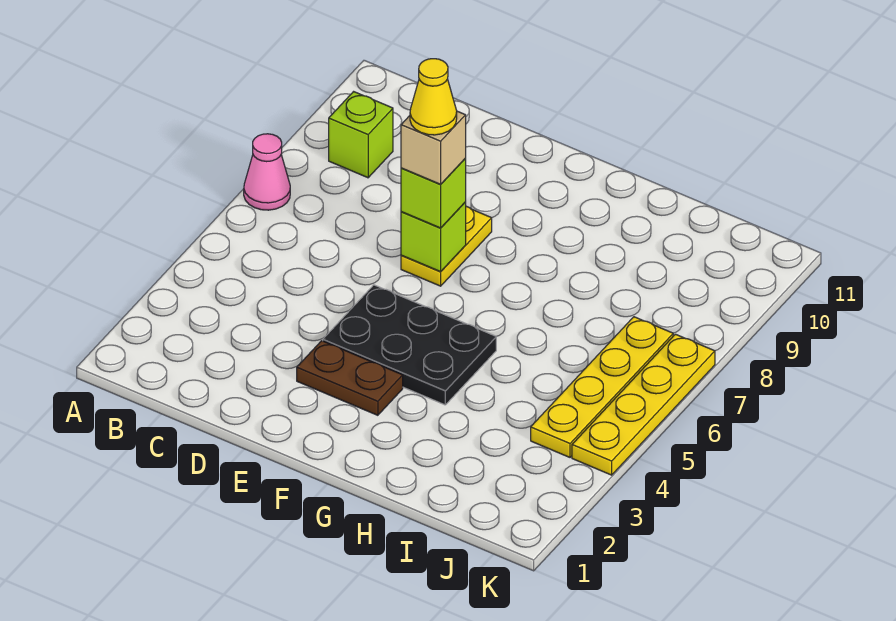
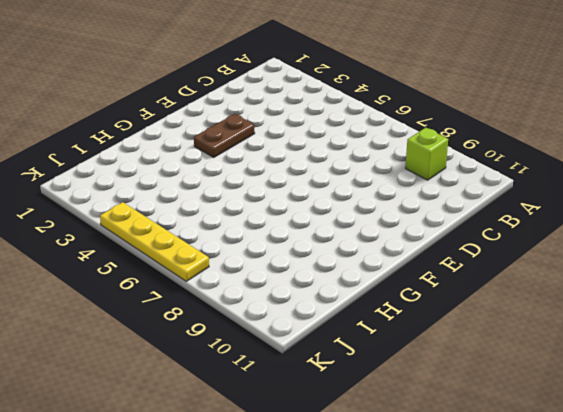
none -> pink 1x1 cone [244,134,290,210]
none -> black 2x3 plate [323,285,496,405]

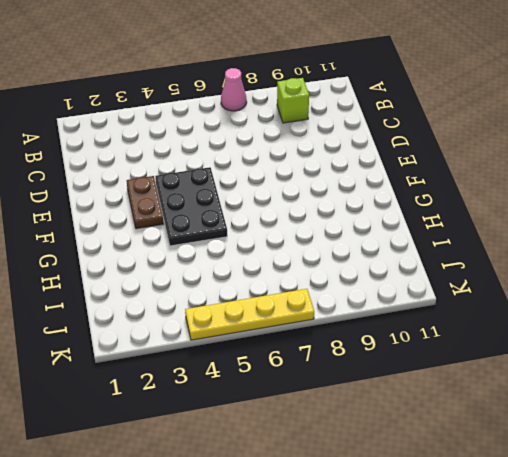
none -> yellow 1x2 plate [401,206,492,286]
none -> yellow 1x4 plate [531,317,673,457]

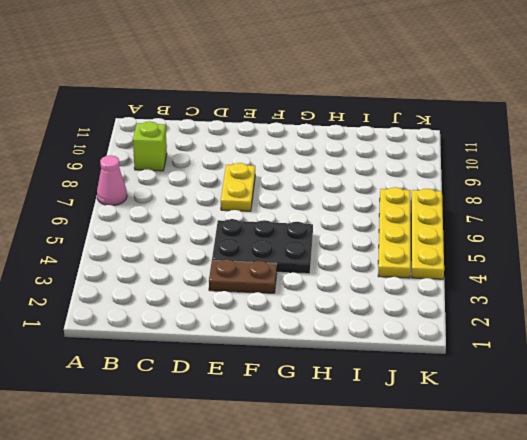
none -> lime 1x1 brick [401,202,466,272]
none -> lime 1x1 brick [401,159,466,228]

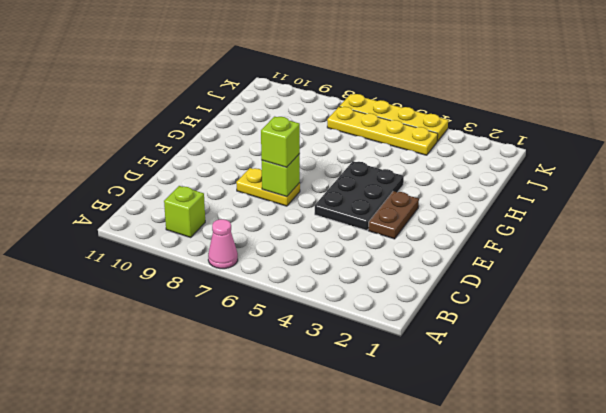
none -> tan 1x1 brick [401,111,466,184]
none -> yellow 1x1 cone [410,59,457,135]

